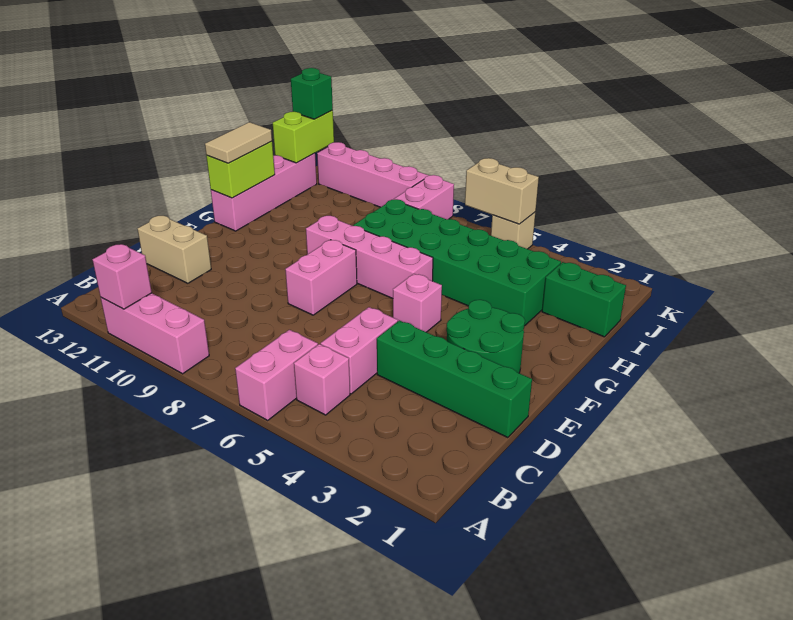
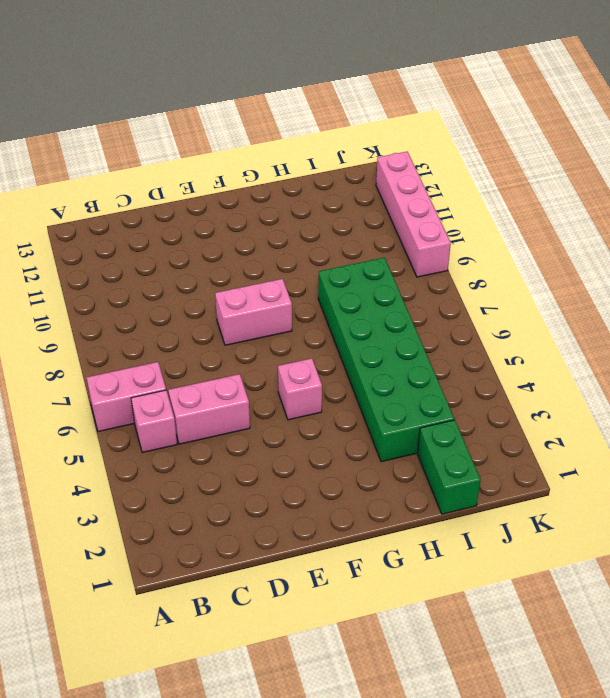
none -> pink 1x3 brick [101,293,209,374]
none -> green 1x4 brick [377,320,532,438]
none -> tan 1x2 brick [138,216,211,283]

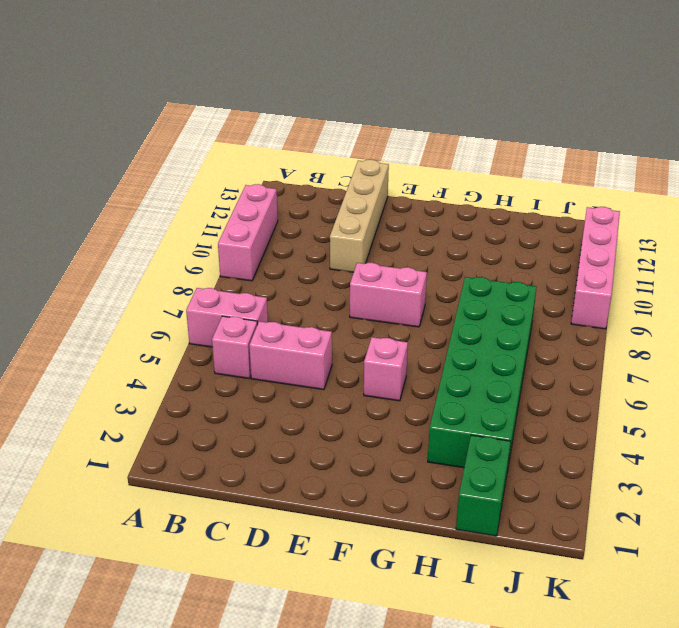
tan 1x4 brick [330,160,389,272] -> tan 1x2 brick [138,216,211,283]
none -> green 1x4 brick [377,320,532,438]
none -> green 2x2 round brick [446,300,525,373]
none -> pink 1x4 brick [306,216,433,299]

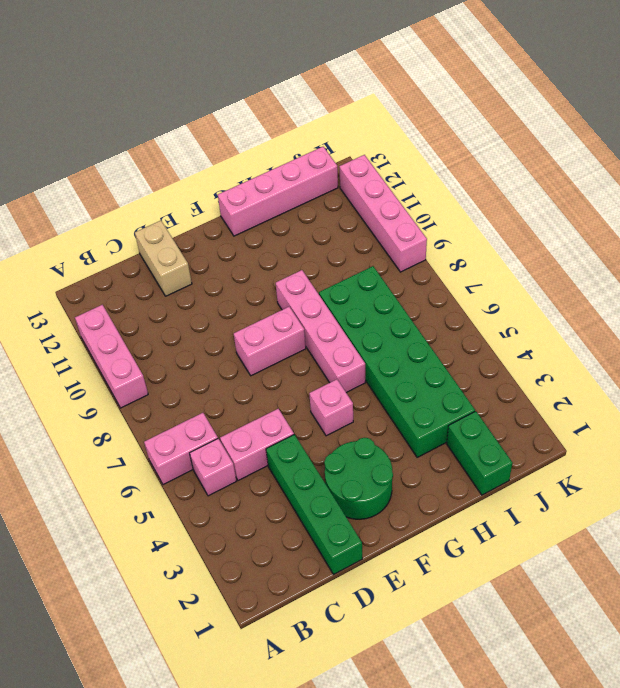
none -> pink 1x2 brick [394,175,454,219]
none -> tan 1x1 brick [491,212,535,249]
none -> pink 1x1 brick [93,244,152,309]

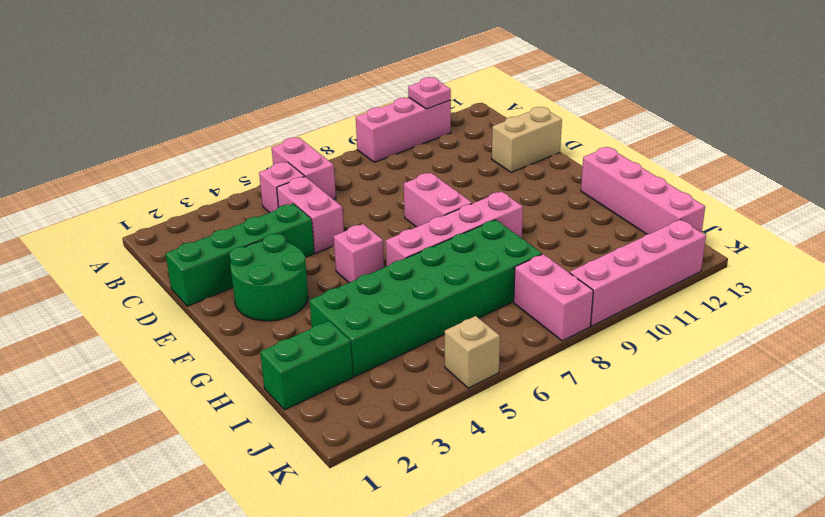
pink 1x1 plate [408,77,451,109] -> pink 1x1 brick [93,244,152,309]
none -> lime 1x2 brick [206,141,275,198]
none -> lime 1x2 brick [273,111,334,163]
none -> tan 1x2 brick [465,158,539,224]

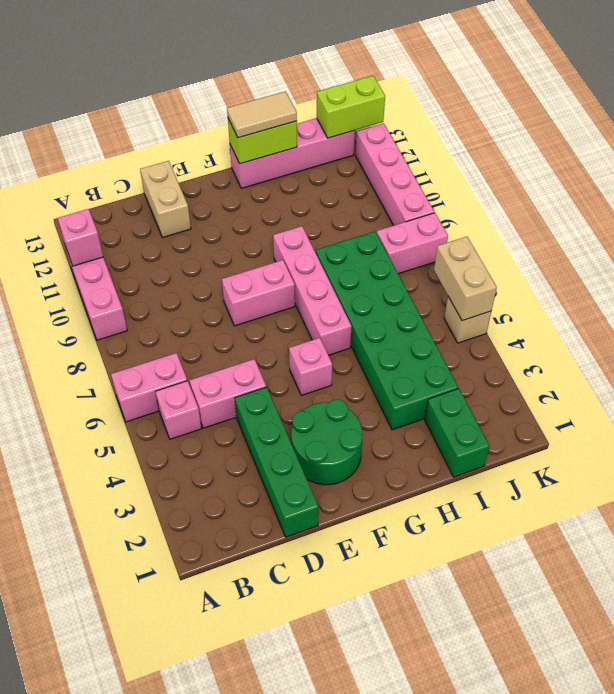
none -> green 1x1 brick [291,68,333,119]

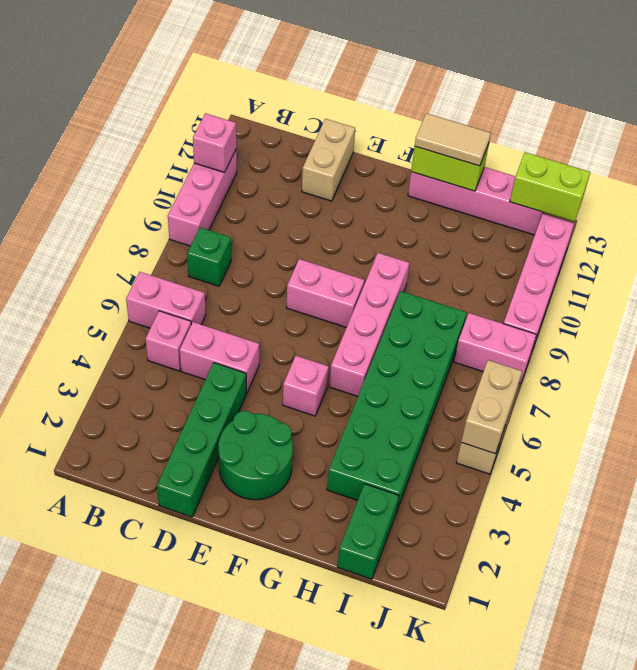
green 1x1 brick [187,228,231,286] -> green 1x1 brick moved to [291,68,333,119]

